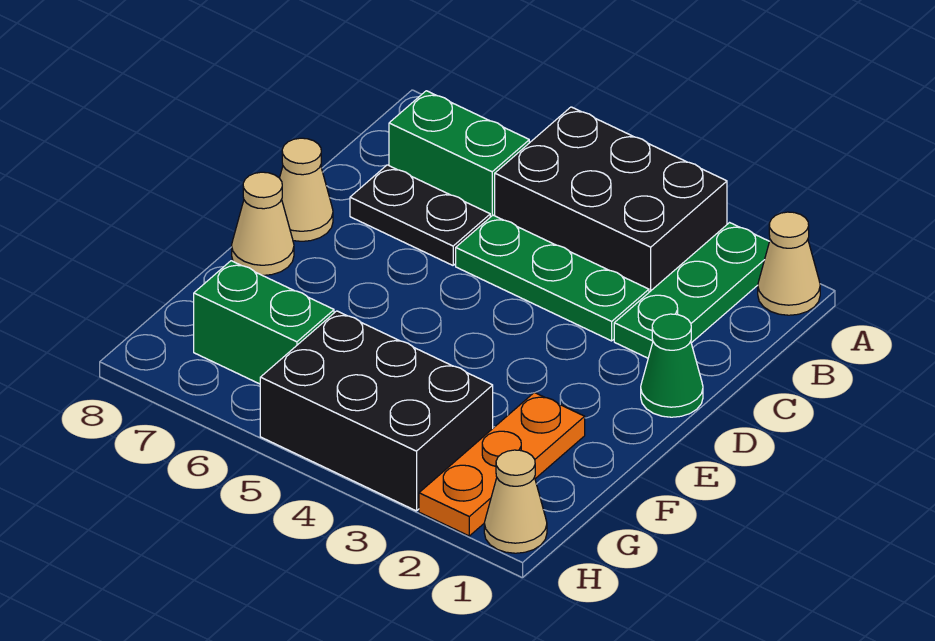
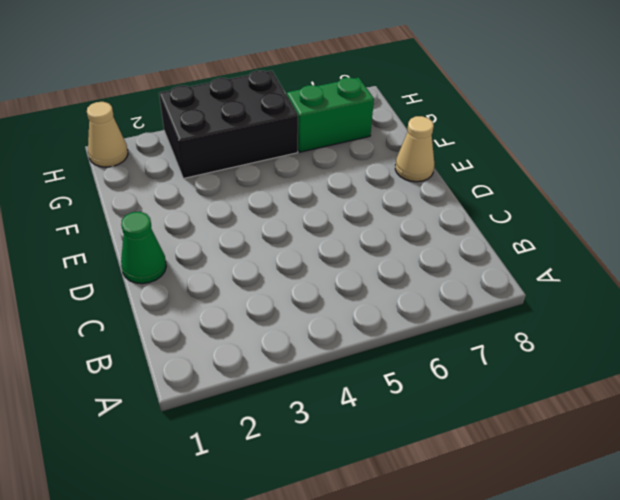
none -> tan 1x1 cone [758,212,820,315]
none -> green 1x3 plate [614,223,769,358]
none -> black 2x3 brick [495,107,727,292]

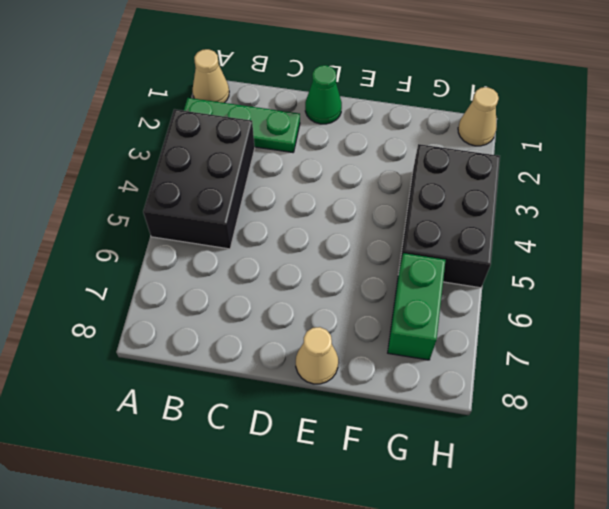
none -> green 1x2 brick [389,91,529,217]
none -> green 1x3 plate [456,215,649,341]
none -> black 1x2 plate [350,165,490,265]

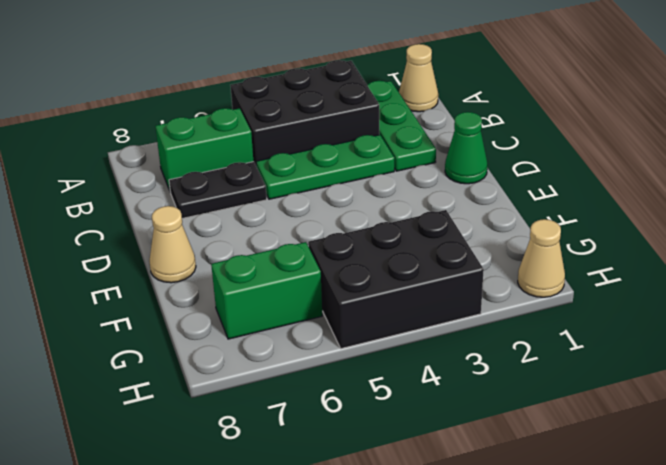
none -> tan 1x1 cone [280,138,333,241]
none -> orange 1x3 plate [419,393,585,536]

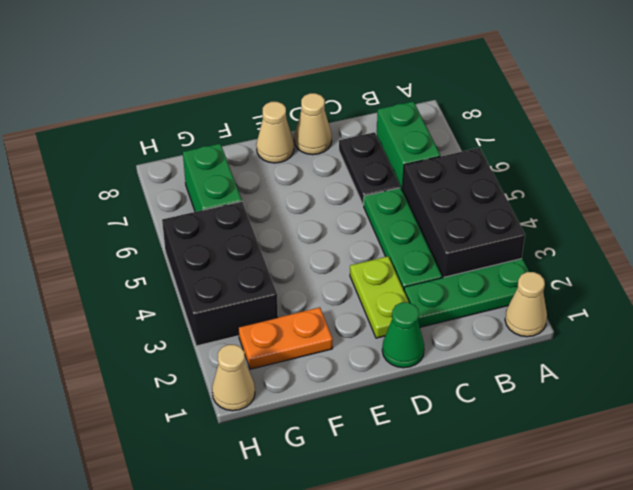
lime 1x2 plate [350,256,409,338] -> none
orange 1x2 plate [238,307,333,369] -> orange 1x3 plate [419,393,585,536]

